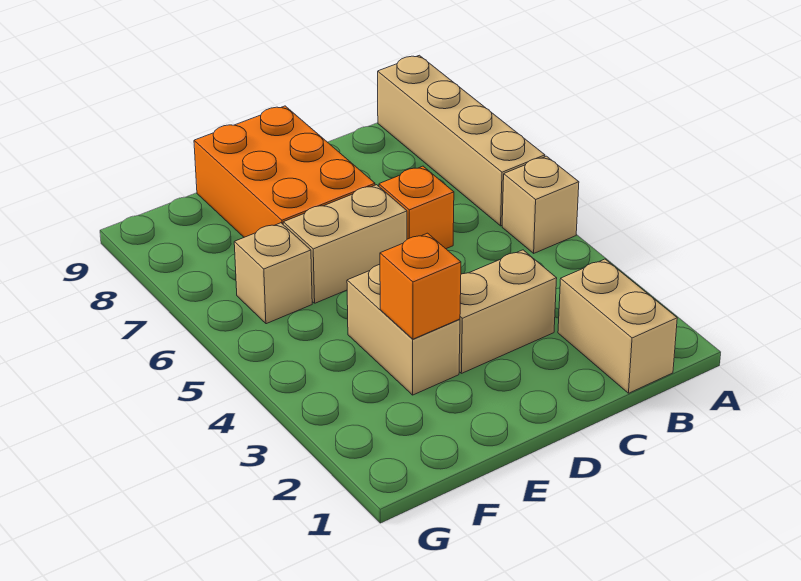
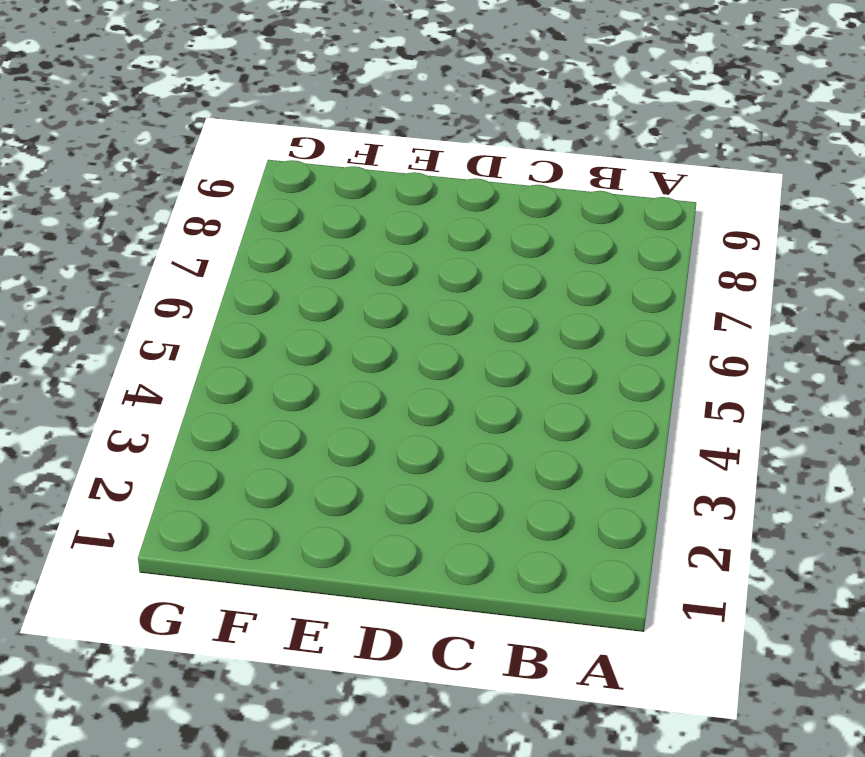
none -> tan 1x1 brick [502,156,579,253]
none -> tan 1x4 brick [378,55,545,226]

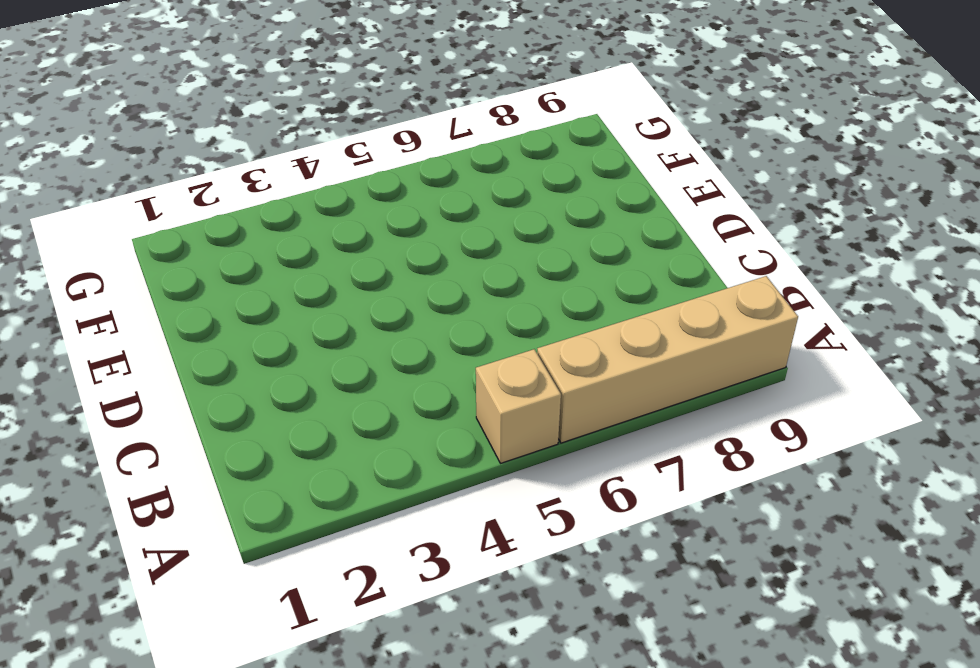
none -> tan 1x2 brick [558,259,677,393]
none -> tan 1x2 brick [459,250,557,373]

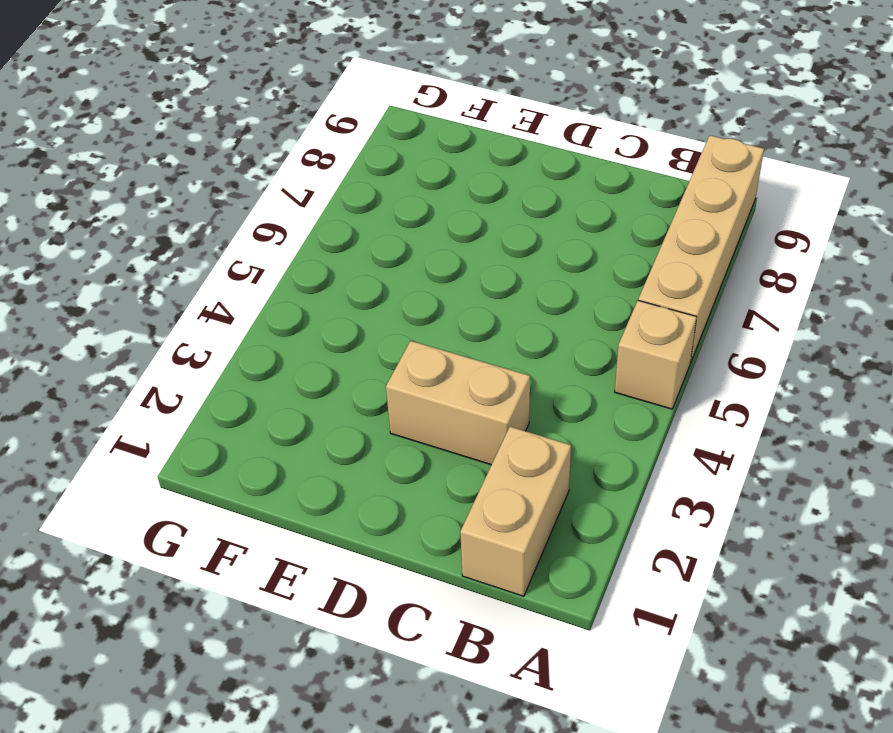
none -> orange 1x1 brick [379,166,454,249]
none -> tan 1x2 brick [283,185,407,303]

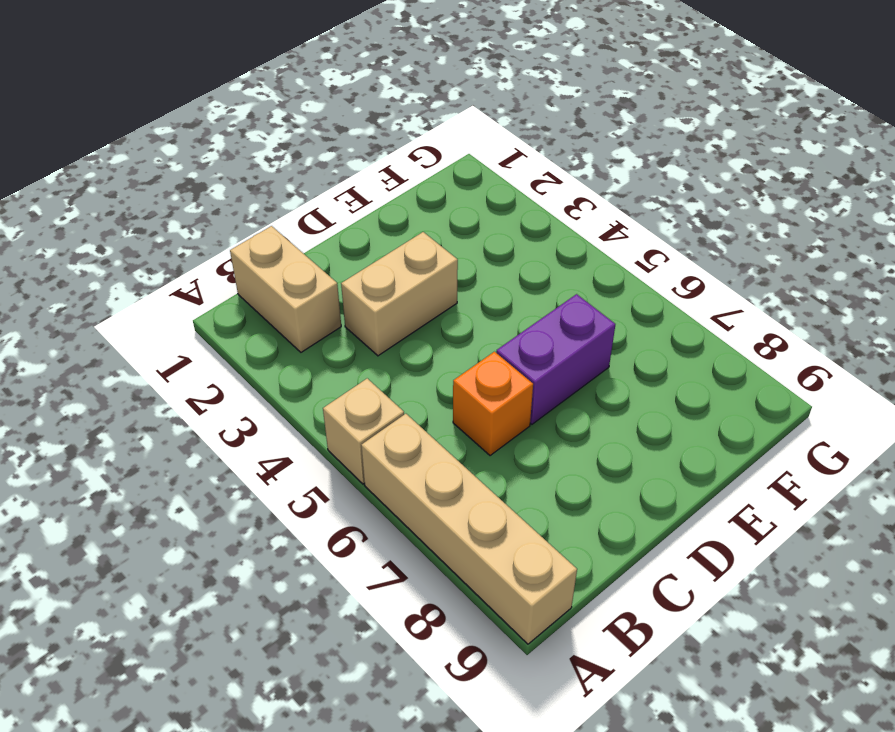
purple 1x2 brick [496,294,615,424] -> tan 1x2 brick [283,185,407,303]
none -> orange 2x3 brick [194,106,375,237]
none -> tan 1x2 brick [347,265,460,395]

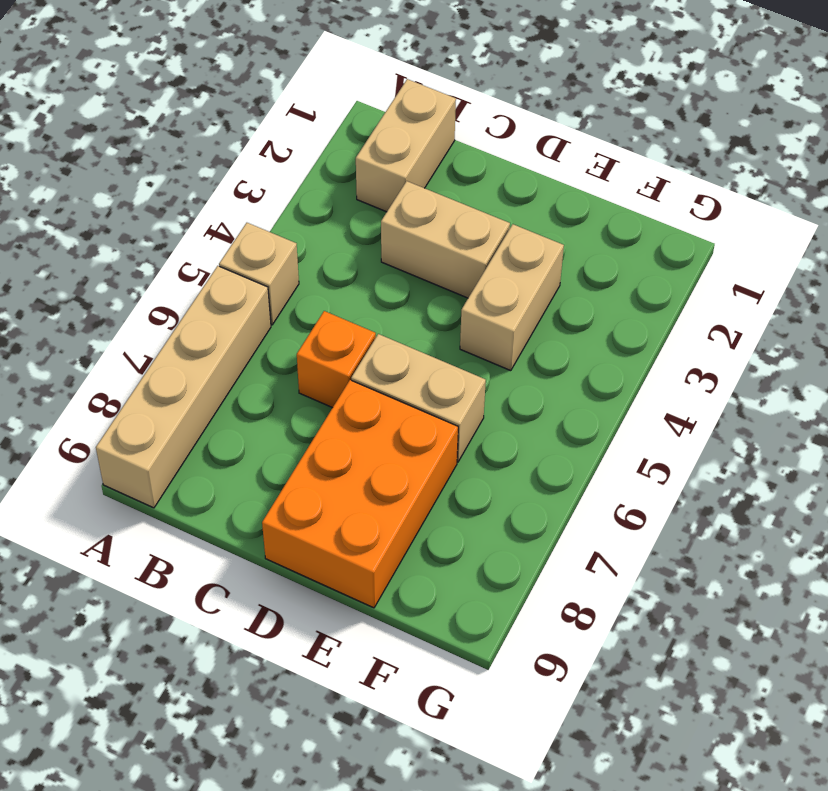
none -> tan 1x1 brick [234,223,312,324]
none -> orange 1x1 brick [380,233,461,339]

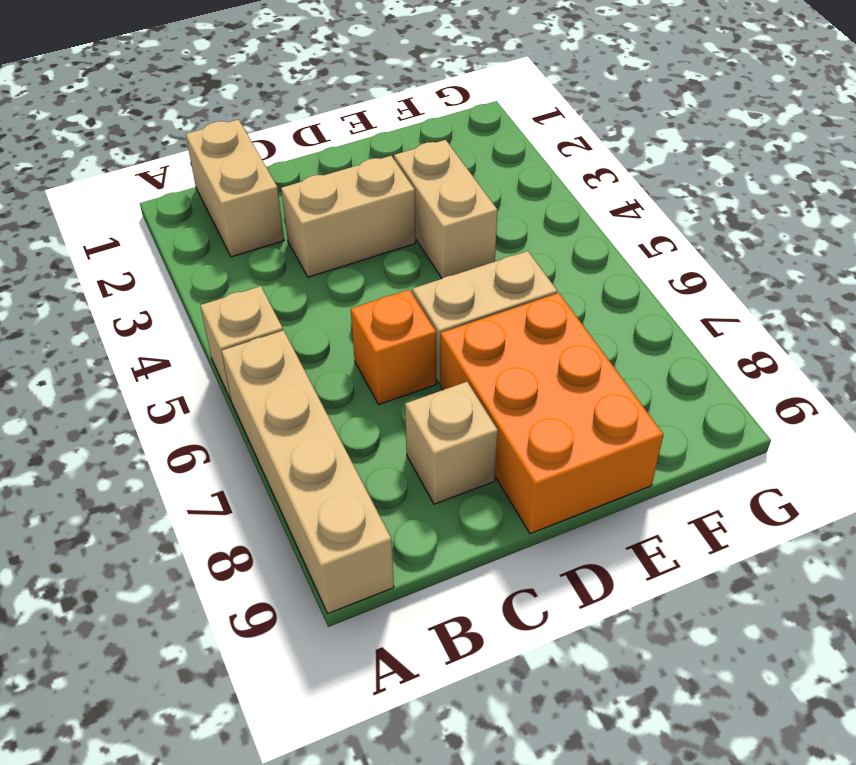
tan 1x1 brick [405,382,498,504] -> tan 1x1 brick moved to [234,223,312,324]
none -> orange 1x1 brick [380,233,461,339]

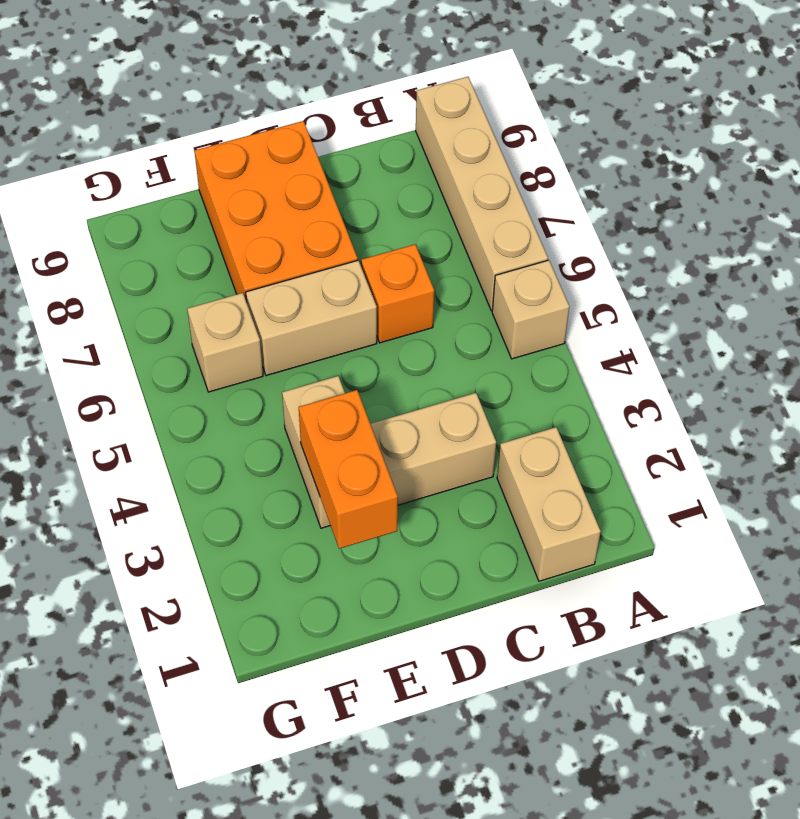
orange 1x2 brick [299,390,398,549] -> orange 1x1 brick [380,233,461,339]

